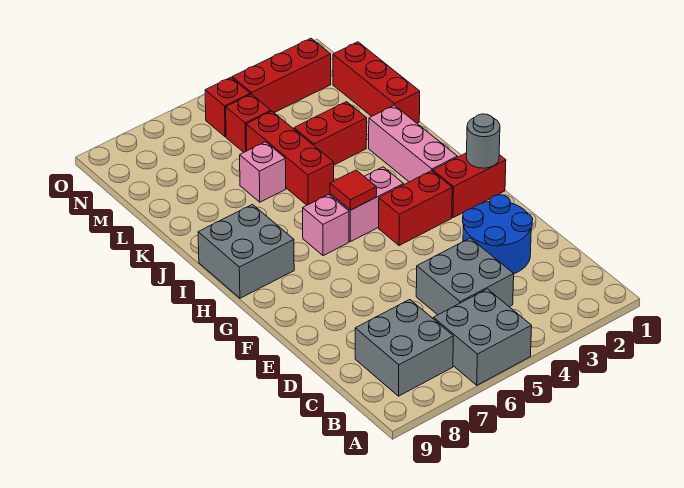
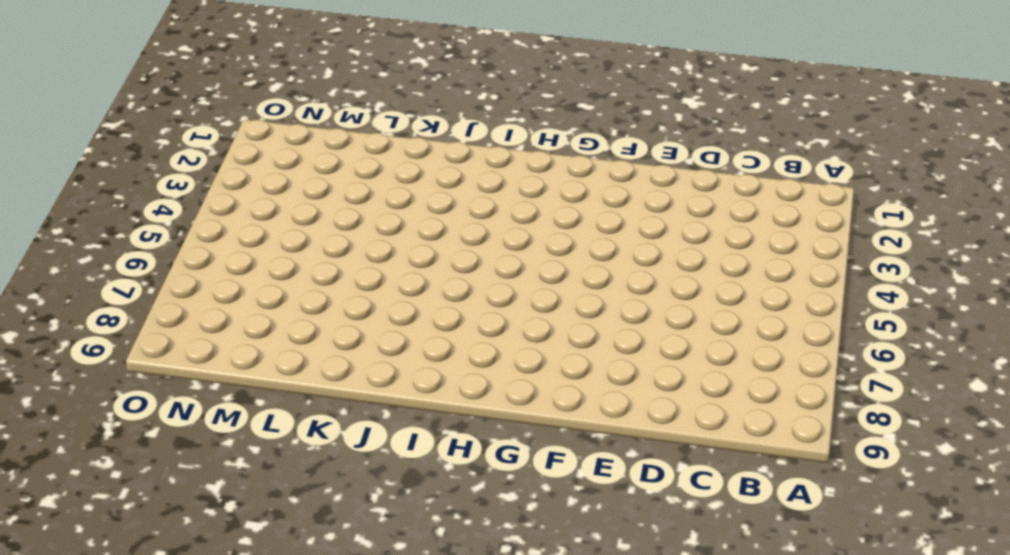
none -> grey 2x2 brick [433,289,532,385]
none -> grey 2x2 brick [355,300,453,396]
none -> grey 2x2 brick [416,238,514,315]

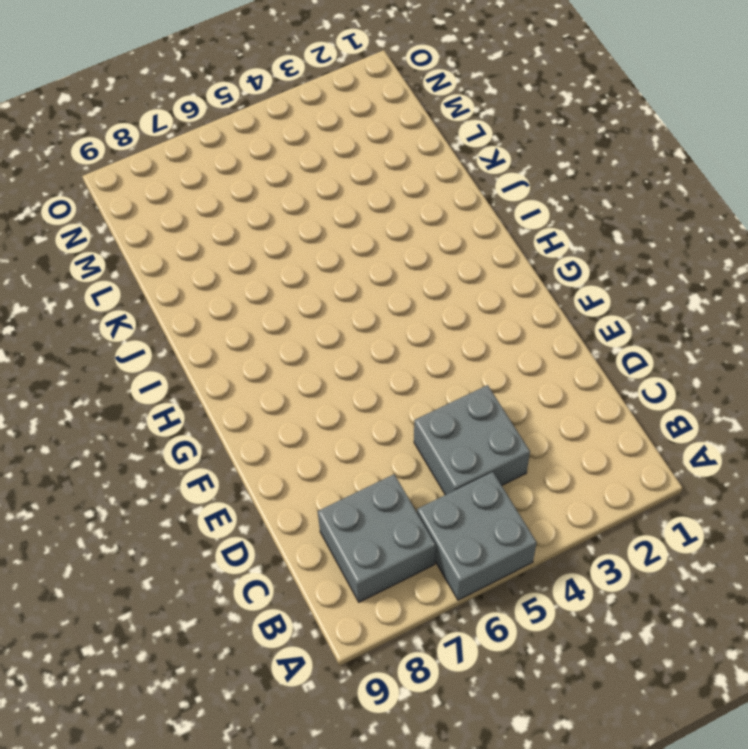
none -> blue 2x2 round brick [463,195,533,274]
none -> red 1x2 brick [433,153,506,218]
none -> red 1x2 brick [379,171,452,246]

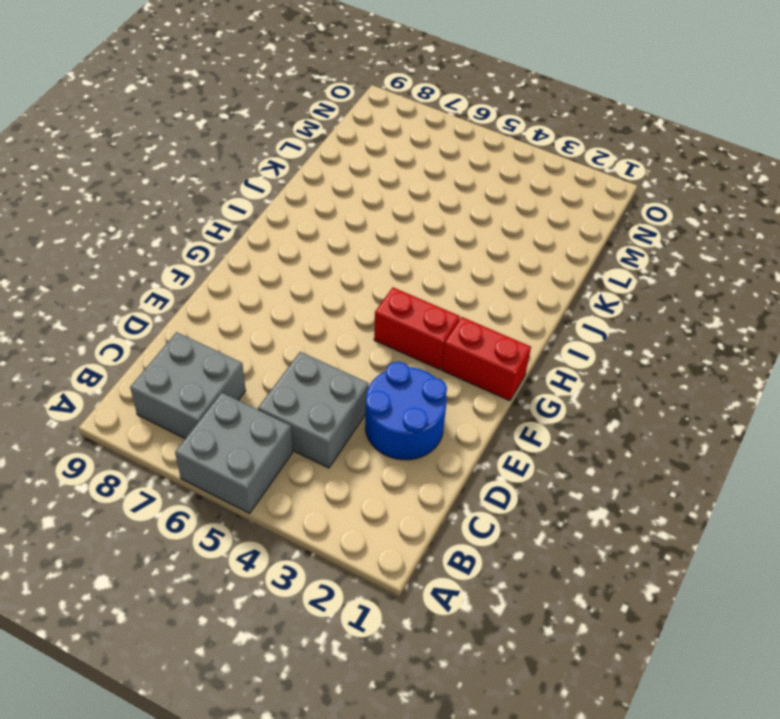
none -> pink 1x3 brick [369,105,457,182]
none -> pink 1x2 brick [330,167,404,242]
none -> pink 1x1 brick [303,194,349,256]

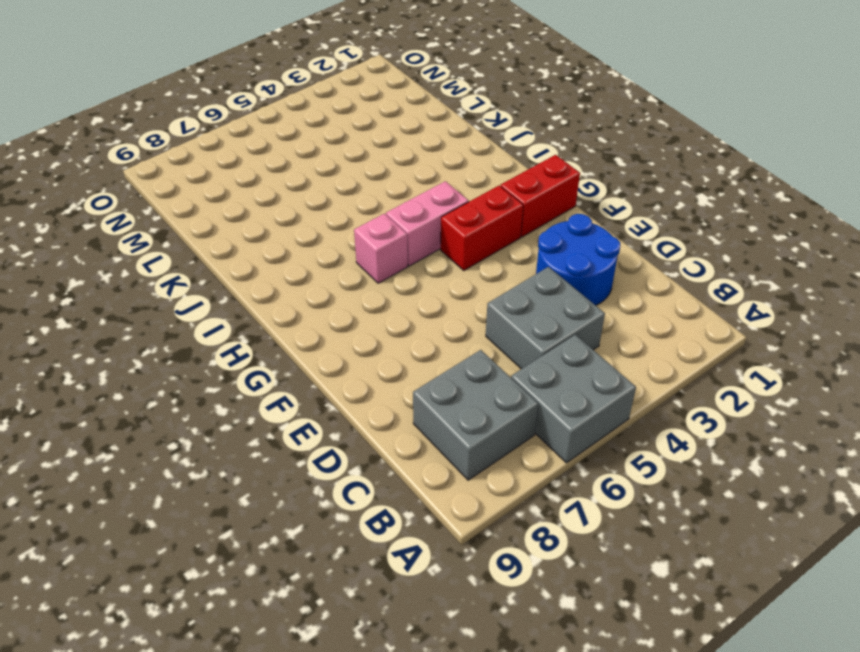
none -> pink 1x3 brick [369,105,457,182]
none -> grey 2x2 brick [198,205,294,298]
none -> red 1x3 brick [246,111,334,205]

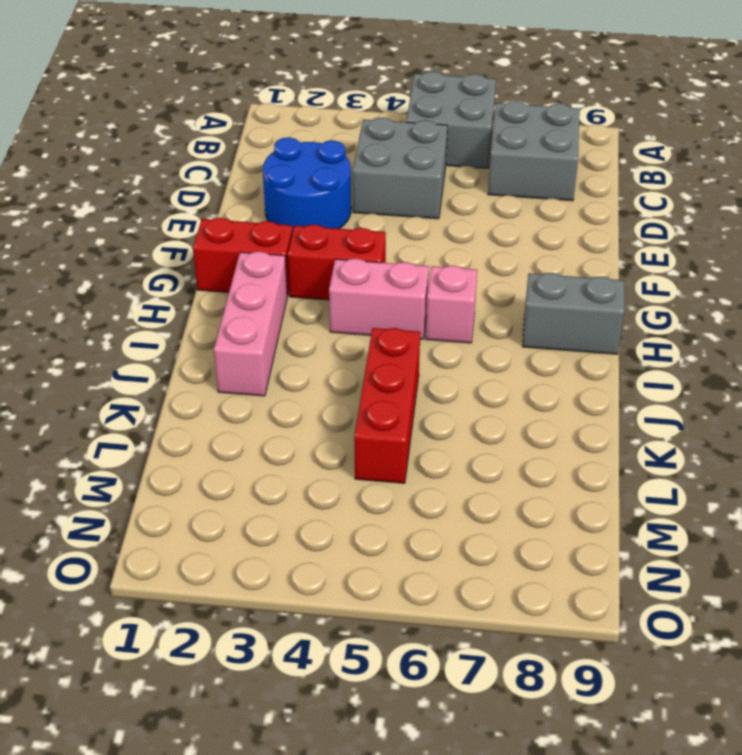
grey 1x2 brick [522,273,624,354] -> grey 2x2 brick [198,205,294,298]
none -> red 1x3 brick [333,42,420,123]
none -> red 1x2 brick [294,102,367,165]
none -> pink 1x1 brick [240,142,286,202]

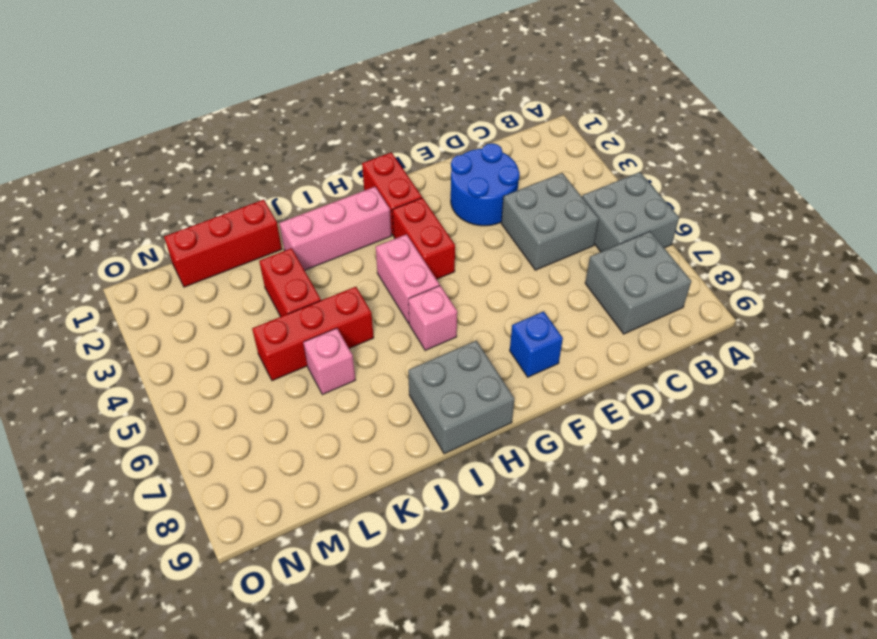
blue 1x1 brick [510,311,563,377] -> none
none -> red 1x1 brick [226,94,271,152]
none -> red 1x3 brick [232,38,331,113]
none -> red 1x1 brick [205,77,250,137]

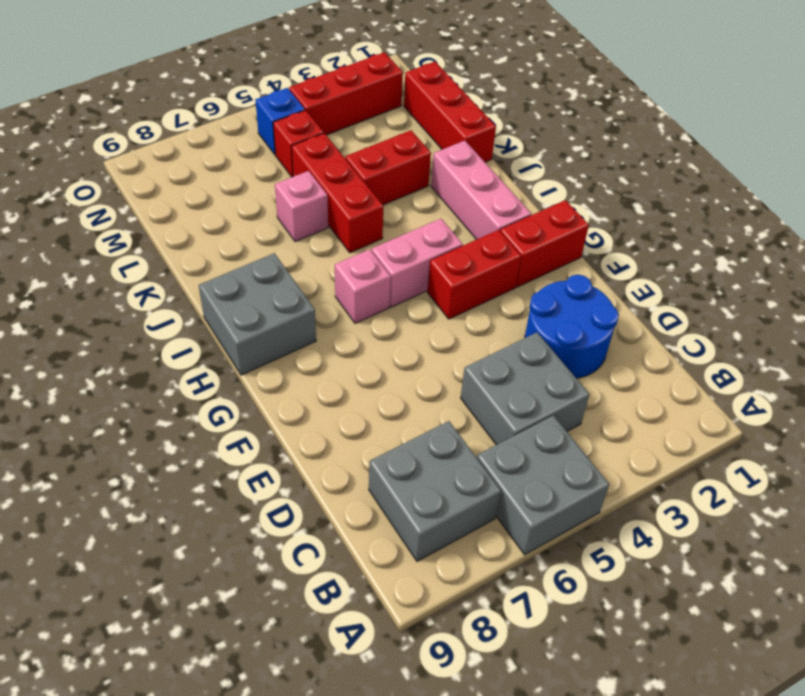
blue 1x1 brick [255,88,305,154] -> red 1x1 brick [205,77,250,137]
none -> grey 1x1 round brick [466,114,500,168]
none -> red 1x1 tile [330,170,377,210]

